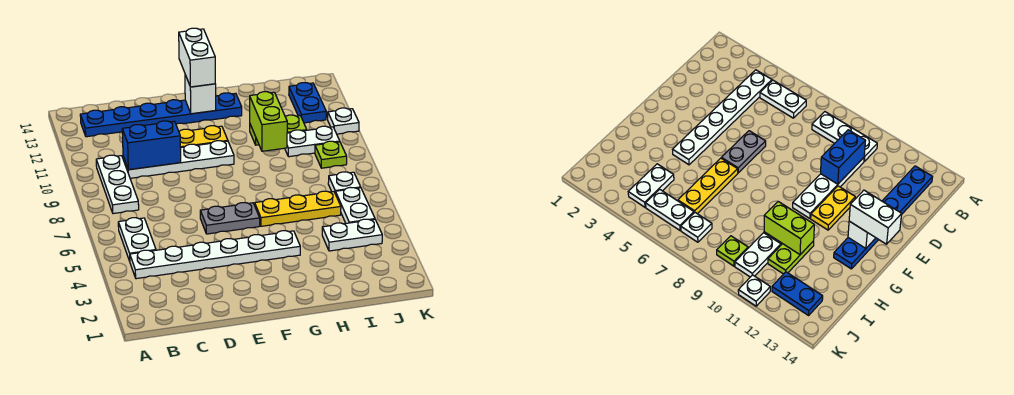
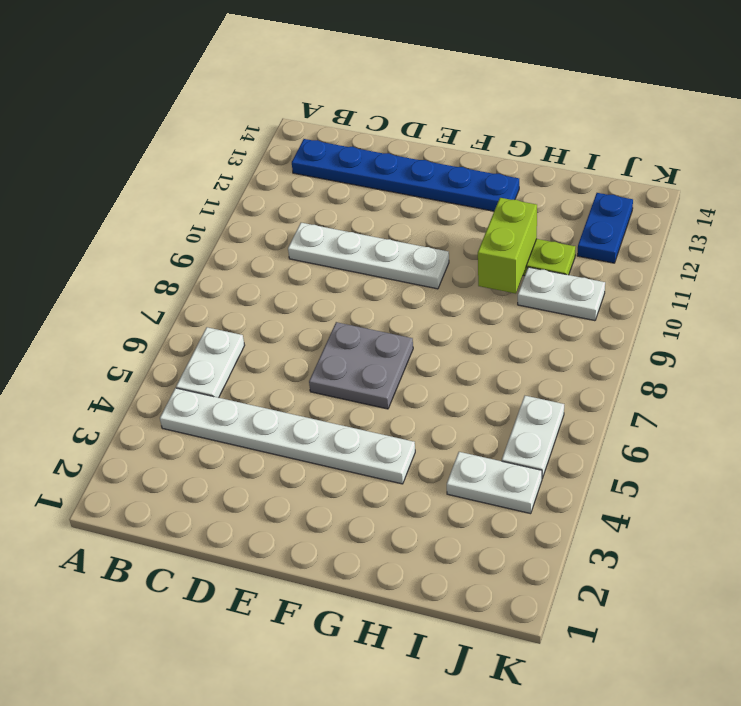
grey 2x2 plate [309,322,413,409] -> grey 1x2 plate [200,203,260,234]
none -> white 1x3 plate [96,155,139,214]
none -> yellow 1x2 plate [179,126,228,148]
none -> yellow 1x3 plate [255,191,341,226]

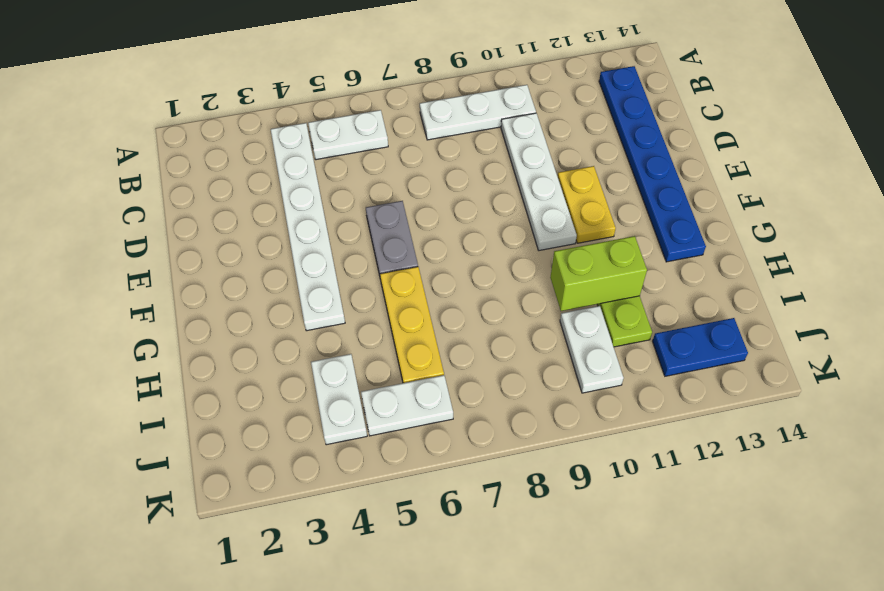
none -> white 1x1 plate [328,172,361,192]
none -> lime 1x1 plate [315,141,347,168]
none -> white 1x1 plate [328,108,359,134]

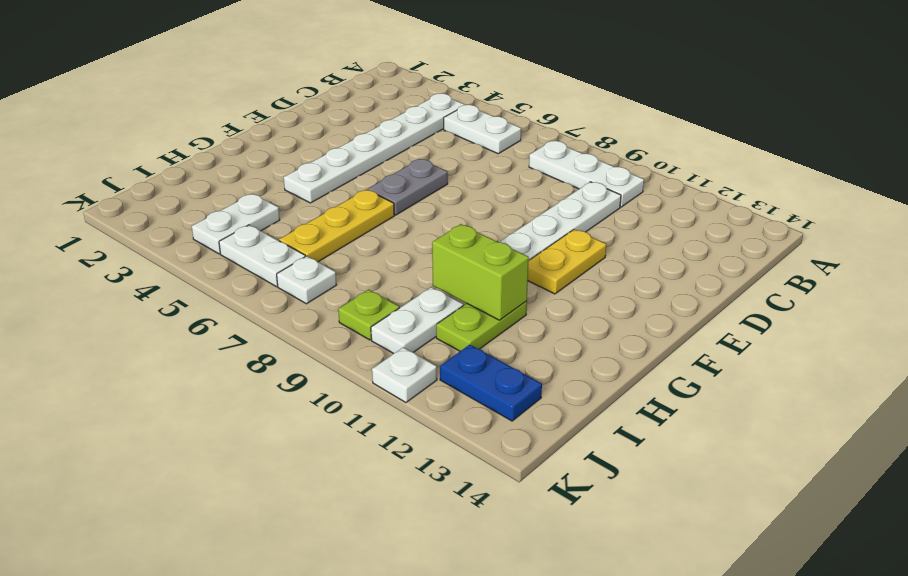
none -> blue 1x6 plate [80,93,242,137]
none -> blue 1x2 brick [122,121,181,170]
none -> white 1x1 brick [185,75,216,114]

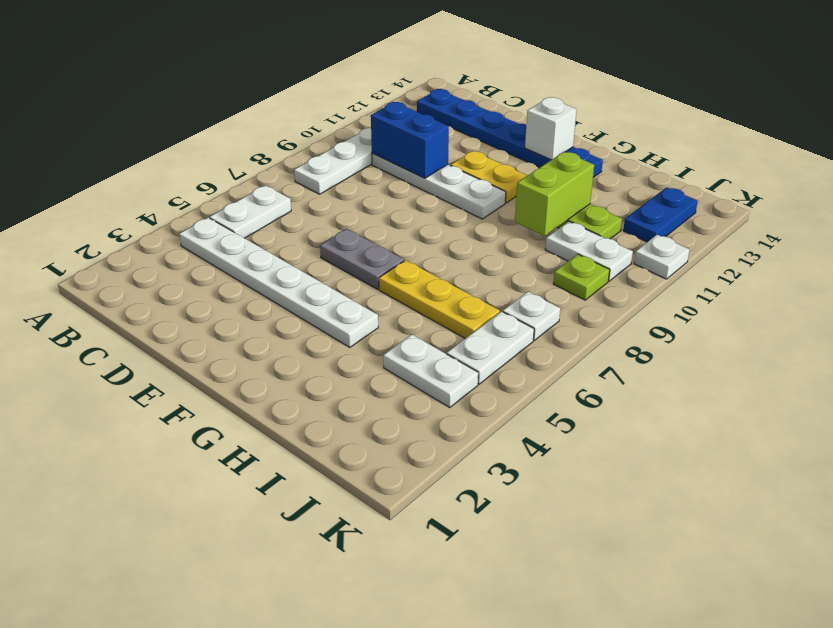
none -> white 1x2 brick [179,28,215,87]

